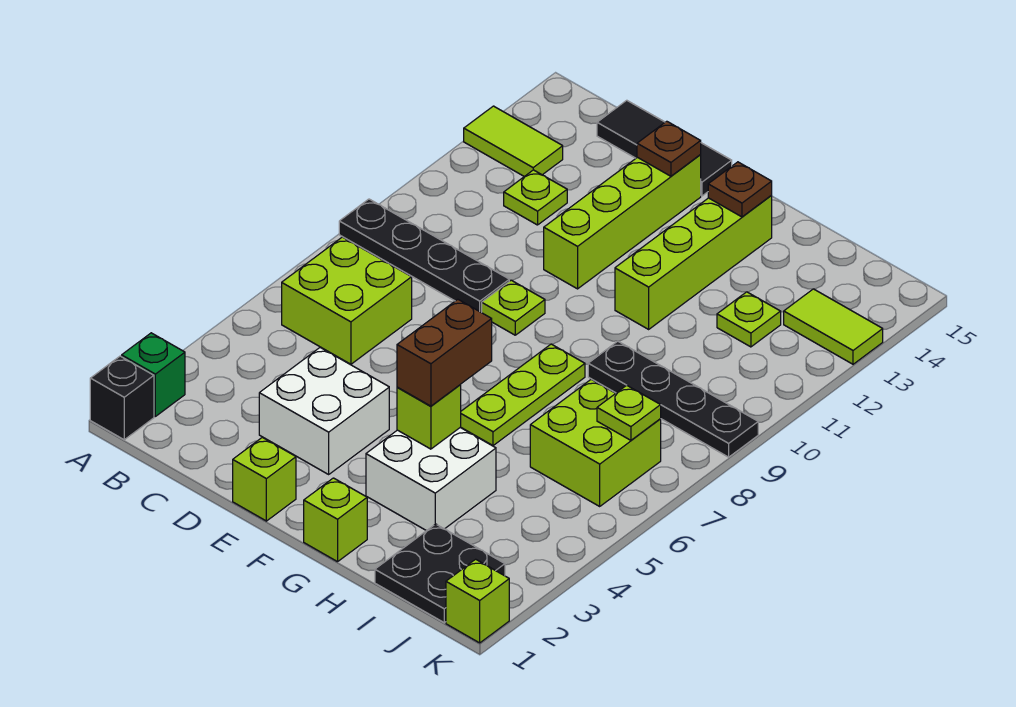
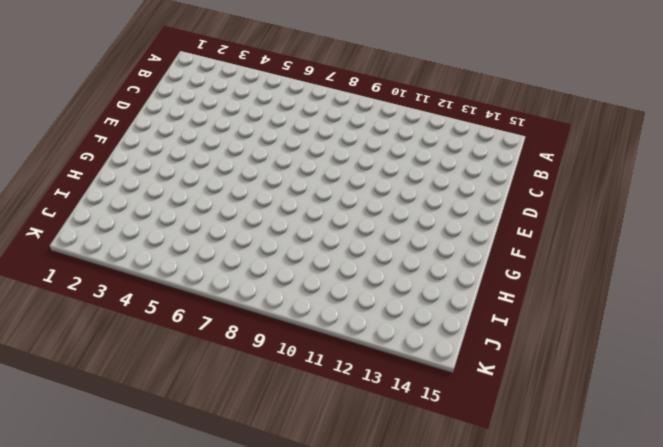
none -> black 1x1 brick [90,356,154,440]
none -> green 1x1 brick [122,333,185,416]
none -> black 1x4 plate [339,199,509,313]

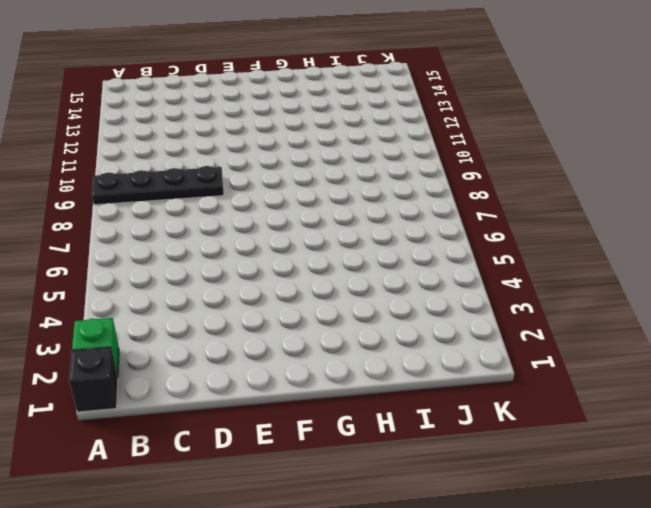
none -> lime 1x2 tile [464,106,563,177]
none -> lime 2x2 brick [282,237,412,364]
none -> lime 1x1 plate [504,170,567,225]

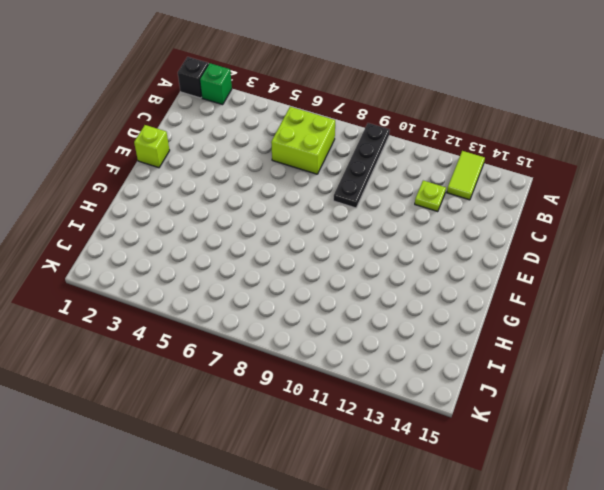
none -> black 1x3 tile [597,100,732,196]
none -> white 2x2 brick [259,348,389,474]
none -> lime 1x1 plate [482,280,545,335]

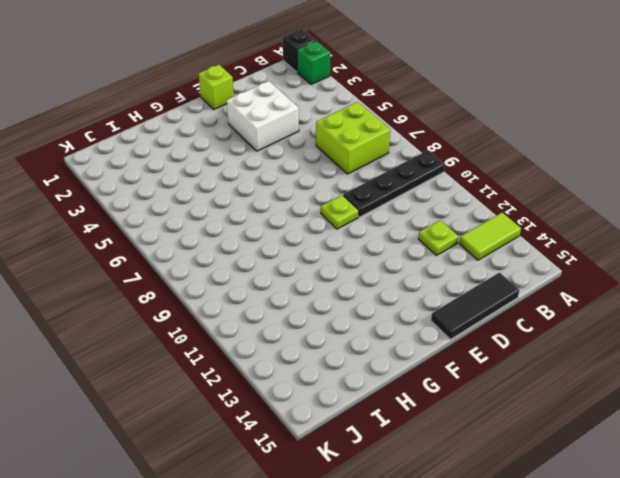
none -> lime 1x4 brick [544,155,701,289]
none -> lime 1x1 brick [304,478,367,562]
none -> white 2x2 brick [366,427,496,531]

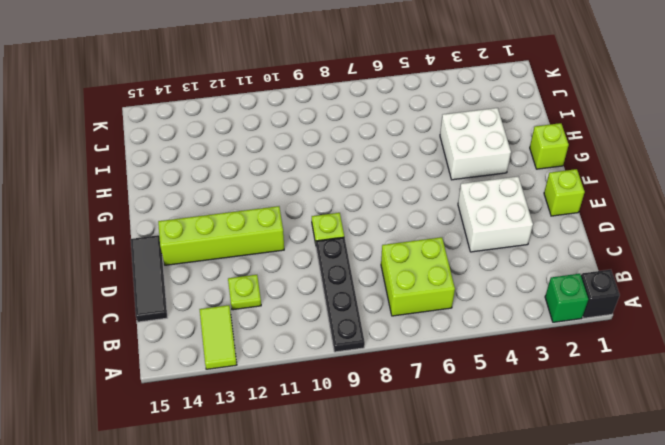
none -> lime 1x3 plate [461,344,585,446]
none -> lime 1x4 brick [615,196,772,329]
none -> black 1x4 plate [588,341,758,457]

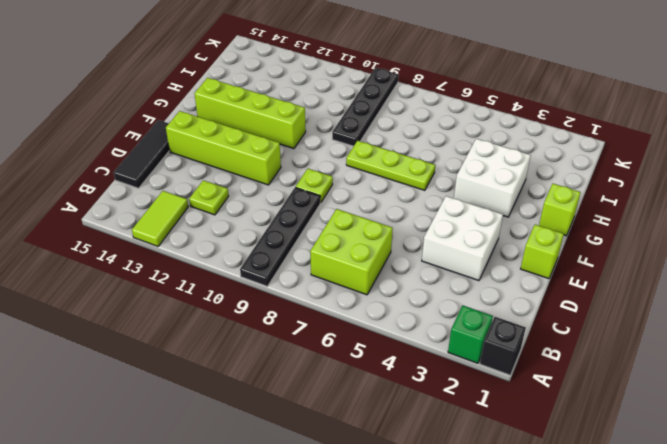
none -> black 2x2 plate [375,524,505,622]
none -> lime 2x2 brick [530,379,661,506]
none -> lime 1x1 plate [717,292,781,347]

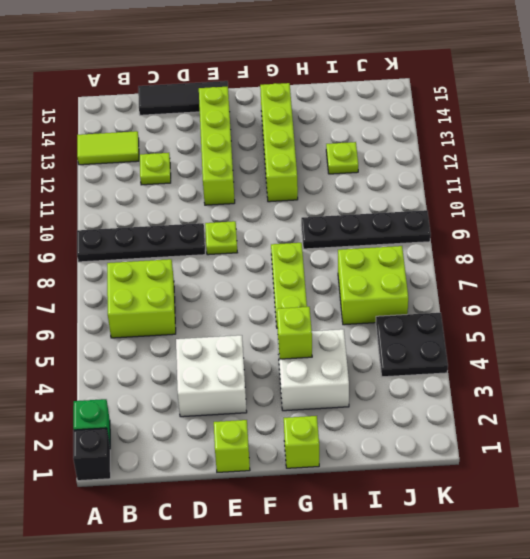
black 2x2 plate [376,313,448,377] -> black 2x2 plate moved to [375,524,505,622]
none -> lime 1x2 tile [784,289,883,364]
none -> lime 1x1 brick [446,559,509,643]
none -> brown 1x1 plate [637,121,701,176]

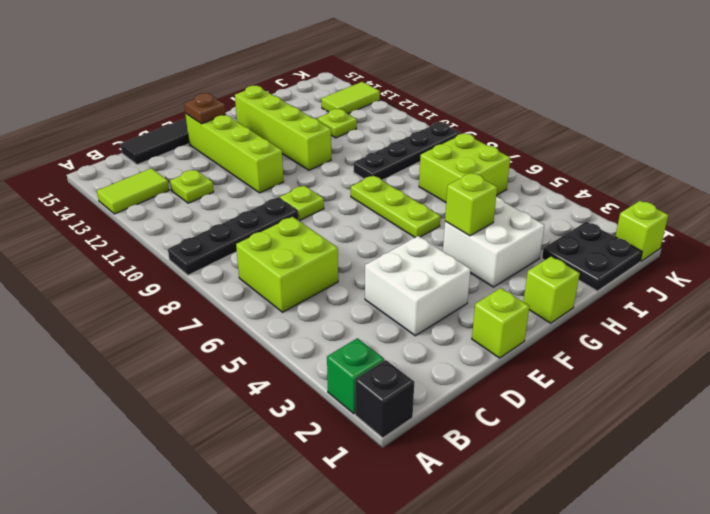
none -> brown 1x1 plate [708,162,772,217]
none -> lime 1x1 plate [597,385,661,440]
none -> brown 1x2 brick [397,299,492,406]

